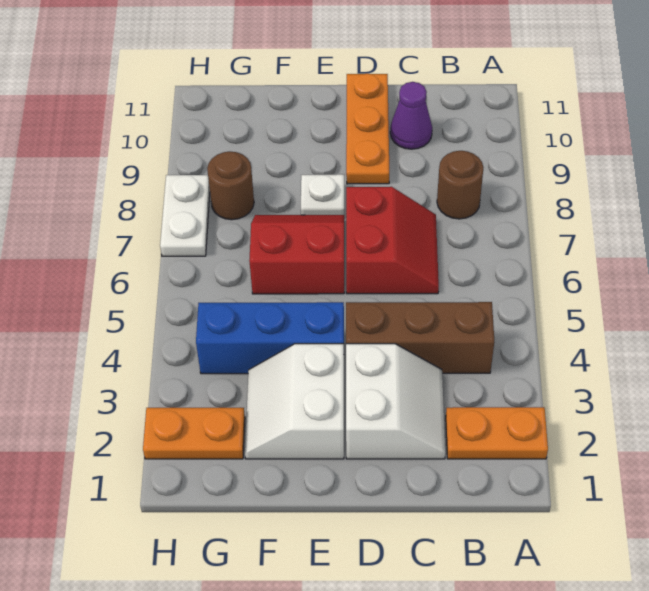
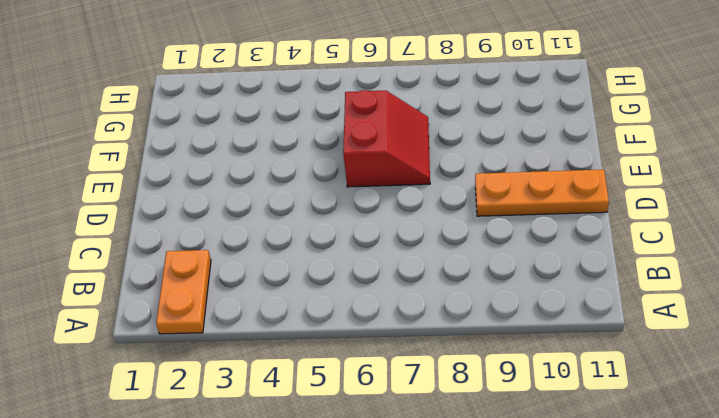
none -> brown 1x3 brick [346,302,494,373]
none -> brown 1x1 round brick [437,151,484,219]
none -> white 2x2 slope [346,344,445,459]

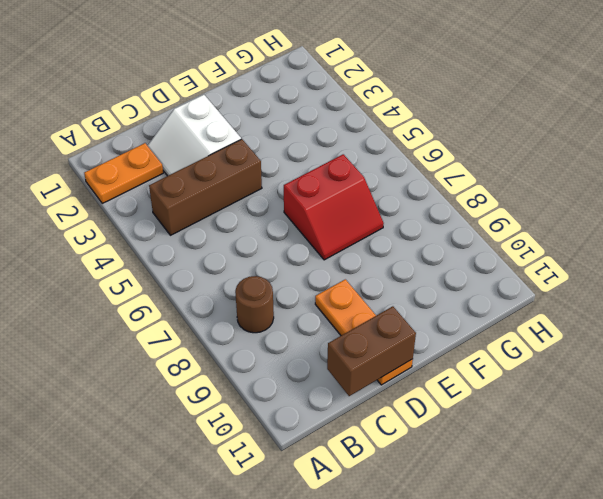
brown 1x2 brick [327,306,416,396] -> none
none -> red 2x2 slope [346,187,439,294]
none -> purple 1x1 cone [390,82,432,149]
none -> white 2x2 slope [245,344,344,459]

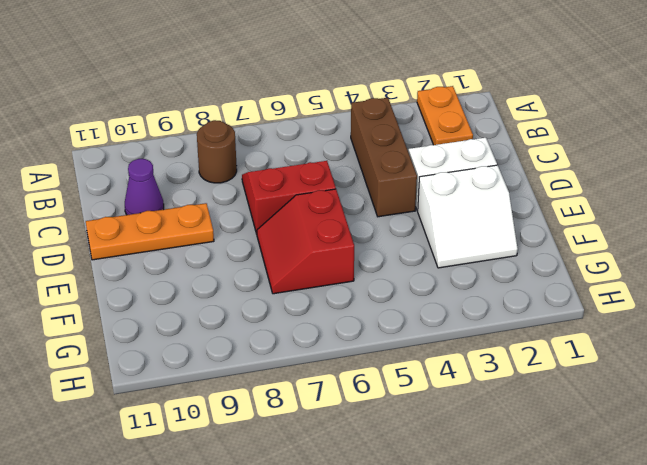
none -> blue 1x3 brick [196,302,344,374]
none -> white 1x1 plate [301,174,344,215]
none -> orange 1x2 plate [143,408,245,459]

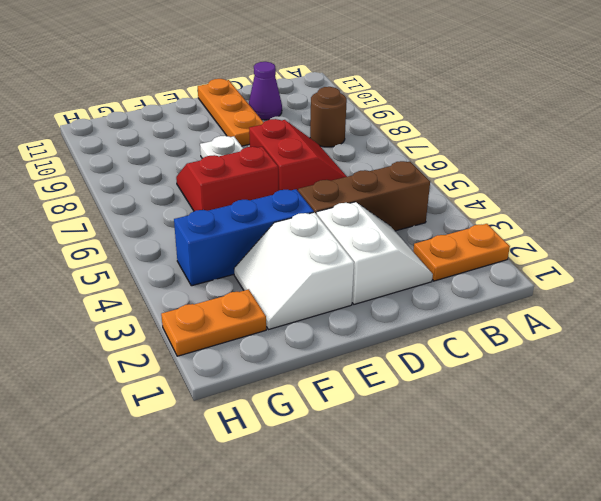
none -> brown 1x1 round brick [207,151,254,220]
none -> white 1x2 plate [160,175,210,256]

